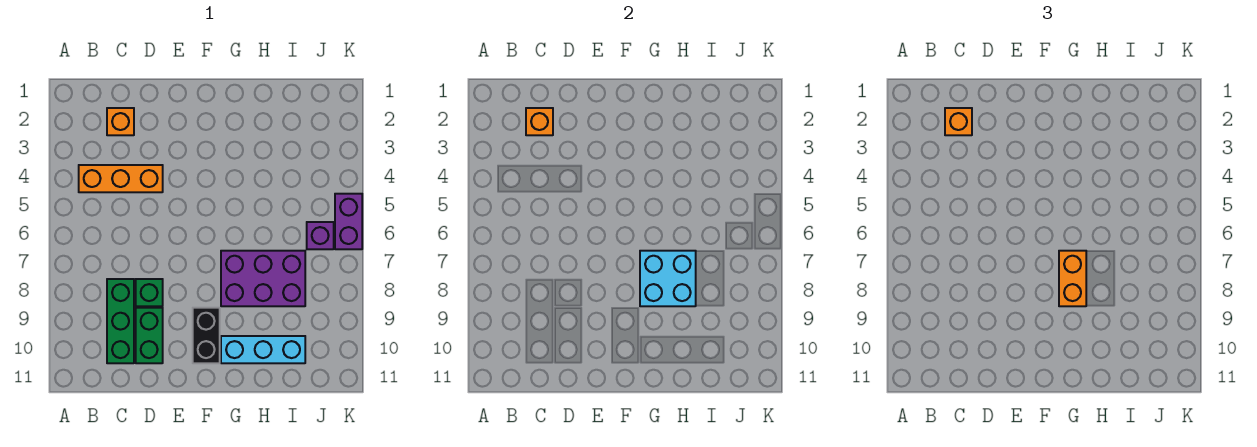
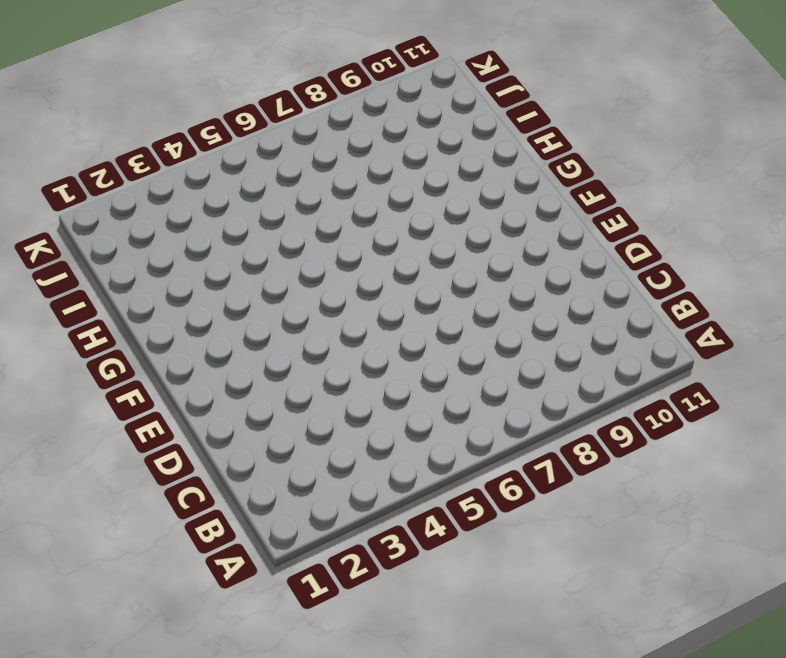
none -> orange 1x3 brick [79,165,163,192]
none -> orange 1x1 brick [107,108,134,135]
none -> green 1x3 brick [107,279,134,363]

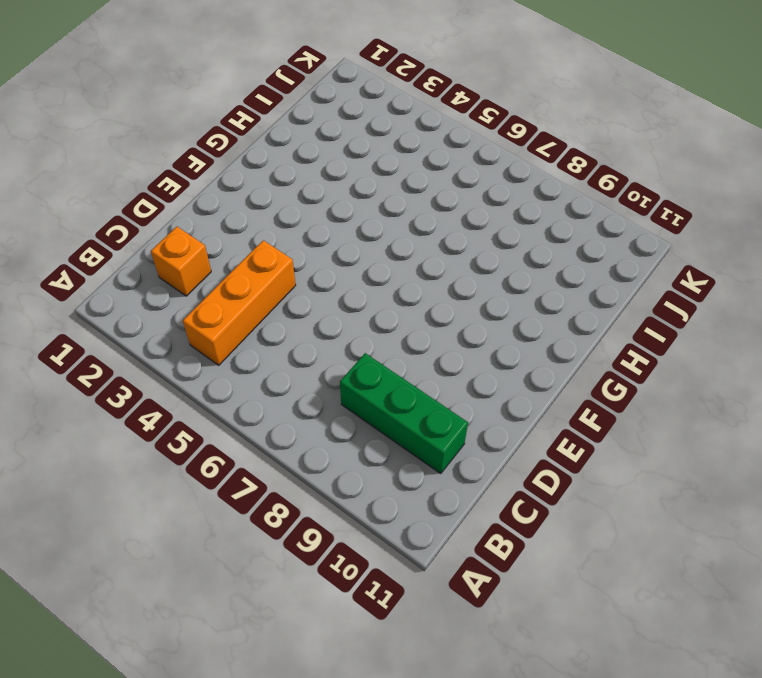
none -> green 1x1 brick [136,279,163,306]
none -> green 1x2 brick [136,308,163,363]
none -> black 1x2 brick [193,308,220,363]

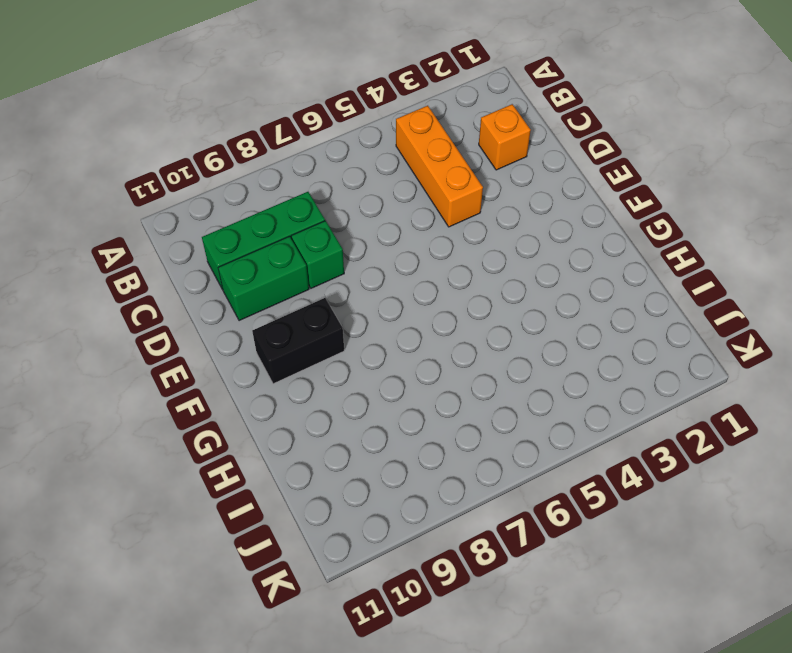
none -> purple 2x3 brick [221,251,305,306]
none -> cyan 1x3 brick [221,336,305,363]
none -> purple 1x1 brick [307,222,334,249]

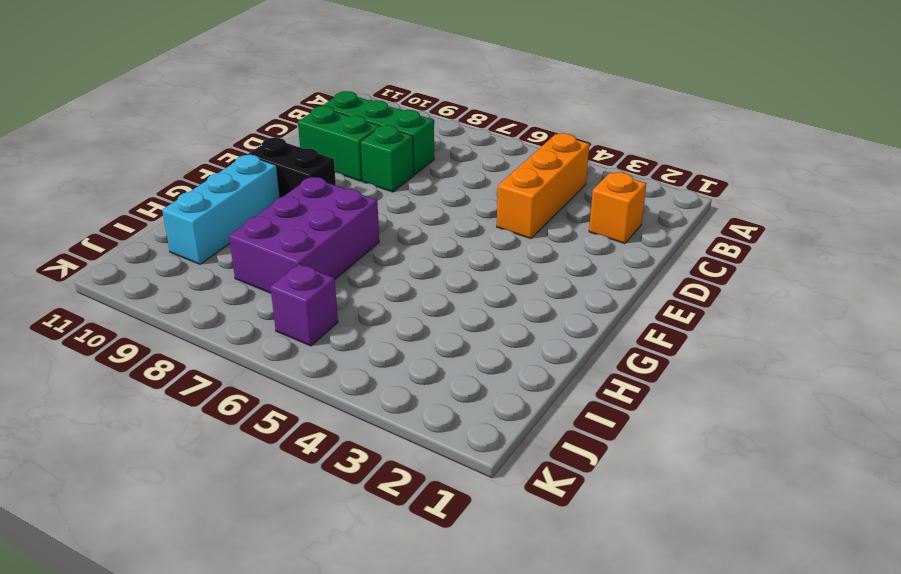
none -> purple 1x2 brick [335,194,362,249]
none -> orange 1x1 brick [526,108,553,135]
none -> cyan 2x2 brick [640,251,696,306]

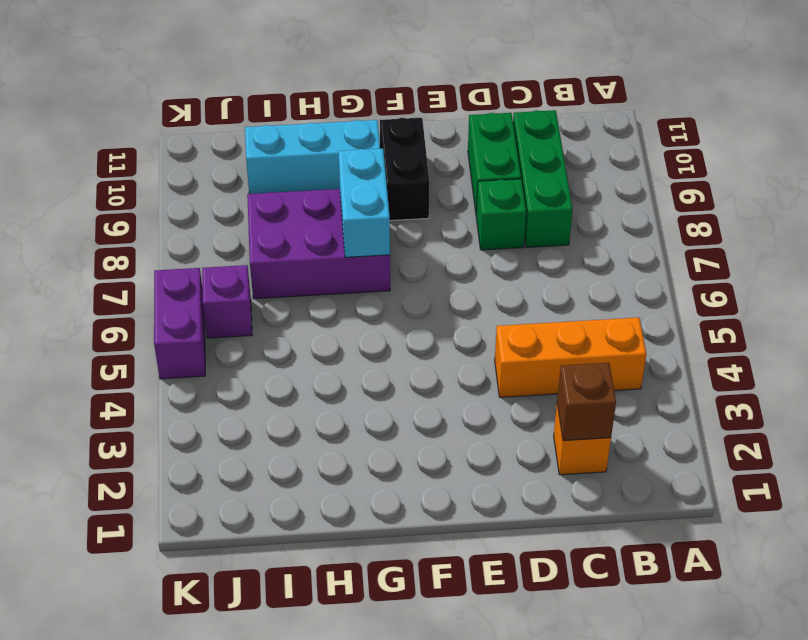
brown 1x1 brick [557,363,616,441] -> orange 1x1 brick [526,108,553,135]
cyan 1x2 brick [338,149,390,257] -> cyan 2x2 brick [640,251,696,306]
none -> orange 1x1 brick [945,108,972,135]
none -> orange 1x2 brick [1059,251,1086,306]

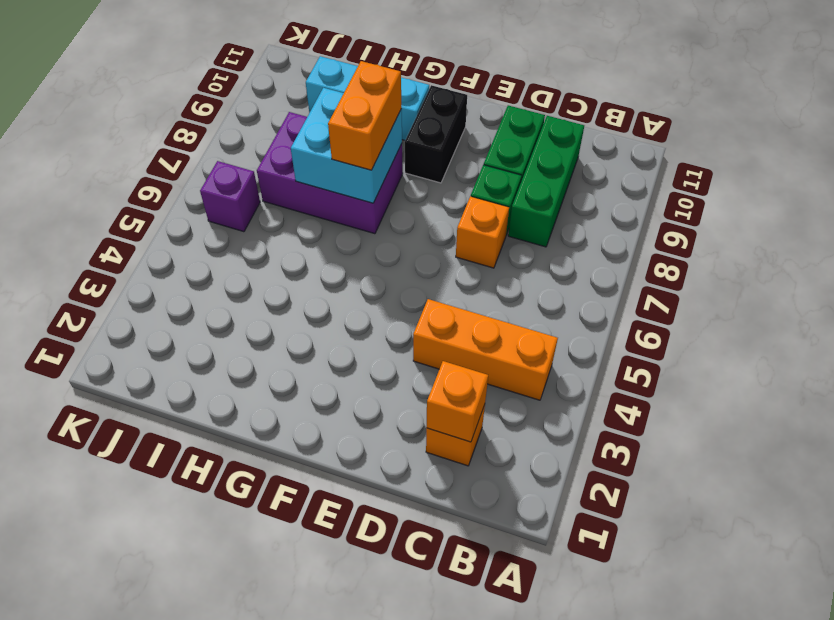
orange 1x1 brick [456,196,509,268] -> orange 1x1 brick moved to [945,108,972,135]
none -> purple 1x2 brick [335,194,362,249]

